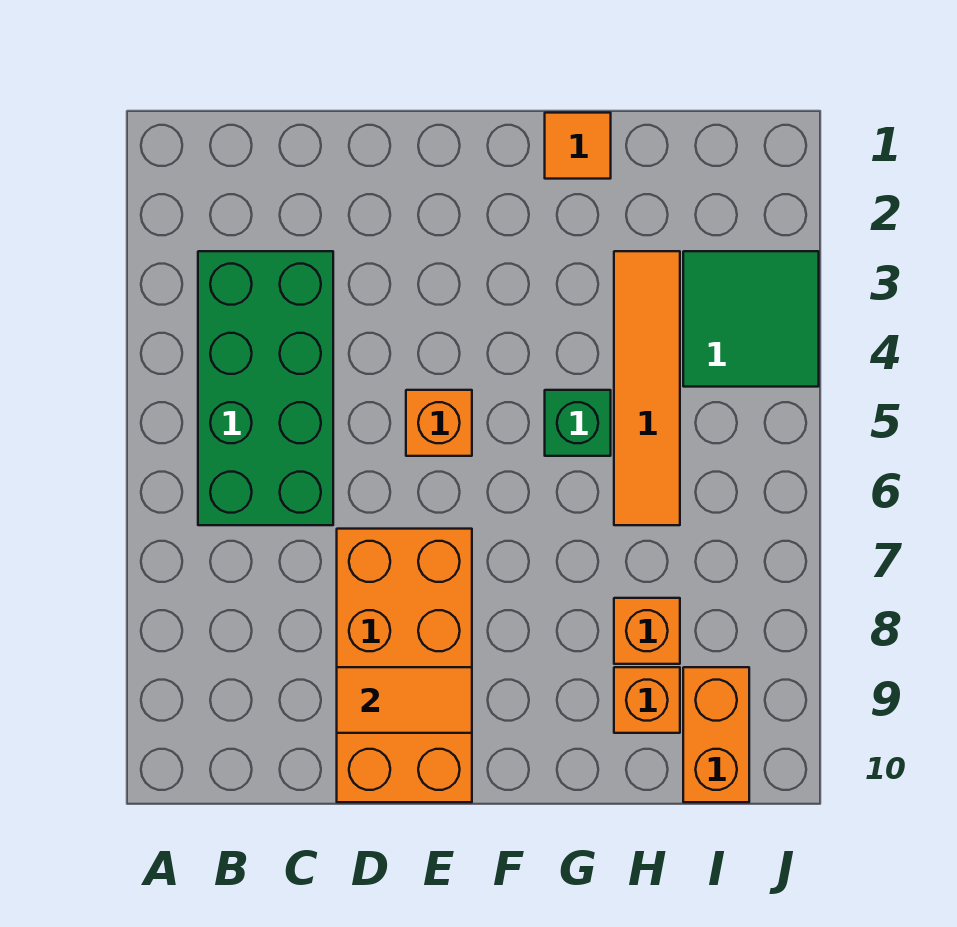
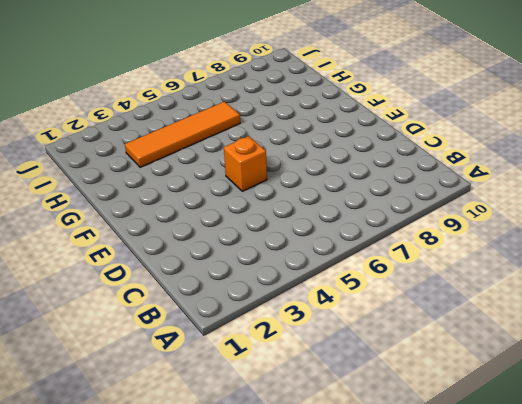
none -> green 2x4 brick [198,251,333,525]
none -> orange 2x4 brick [337,529,472,802]

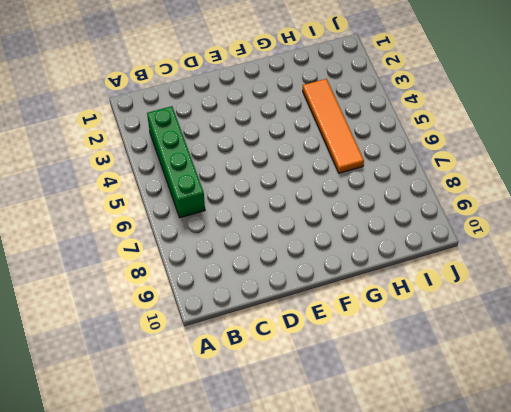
green 1x4 brick [147,106,205,218] -> green 2x4 brick [198,251,333,525]
none -> orange 2x4 brick [337,529,472,802]
none -> orange 1x1 brick [406,390,472,456]

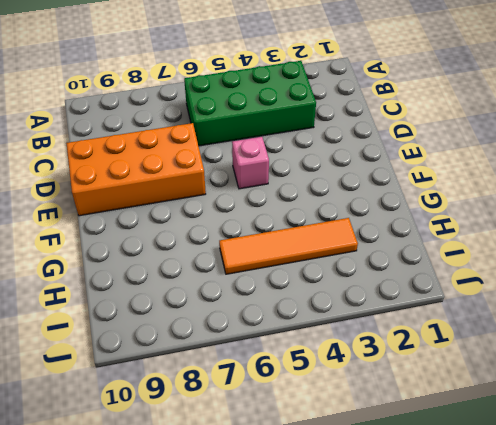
pink 1x1 brick [232,137,269,189] -> orange 1x1 brick [406,390,472,456]
none -> orange 1x1 tile [545,113,611,179]
none -> green 1x1 brick [545,390,611,456]

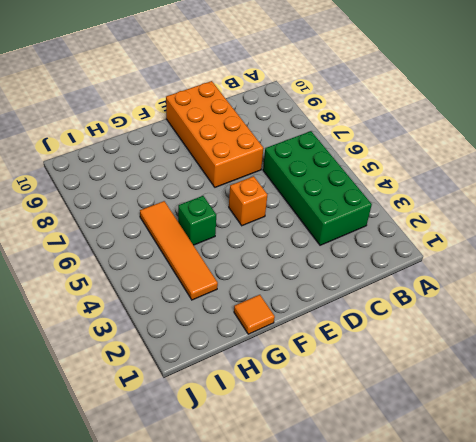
none -> orange 1x1 brick [614,598,680,664]
none -> orange 1x1 brick [614,667,680,733]

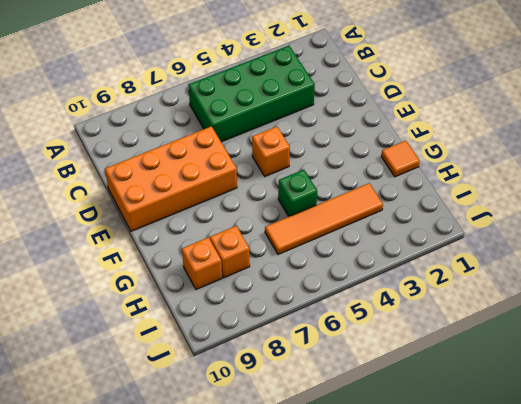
none -> green 2x2 tile [683,251,819,387]
none -> orange 1x2 brick [683,667,749,802]

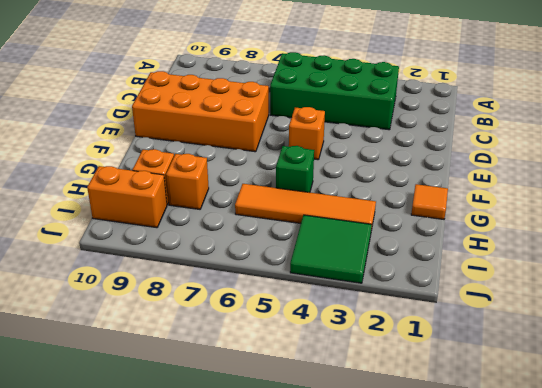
none -> orange 1x2 tile [337,667,472,733]

